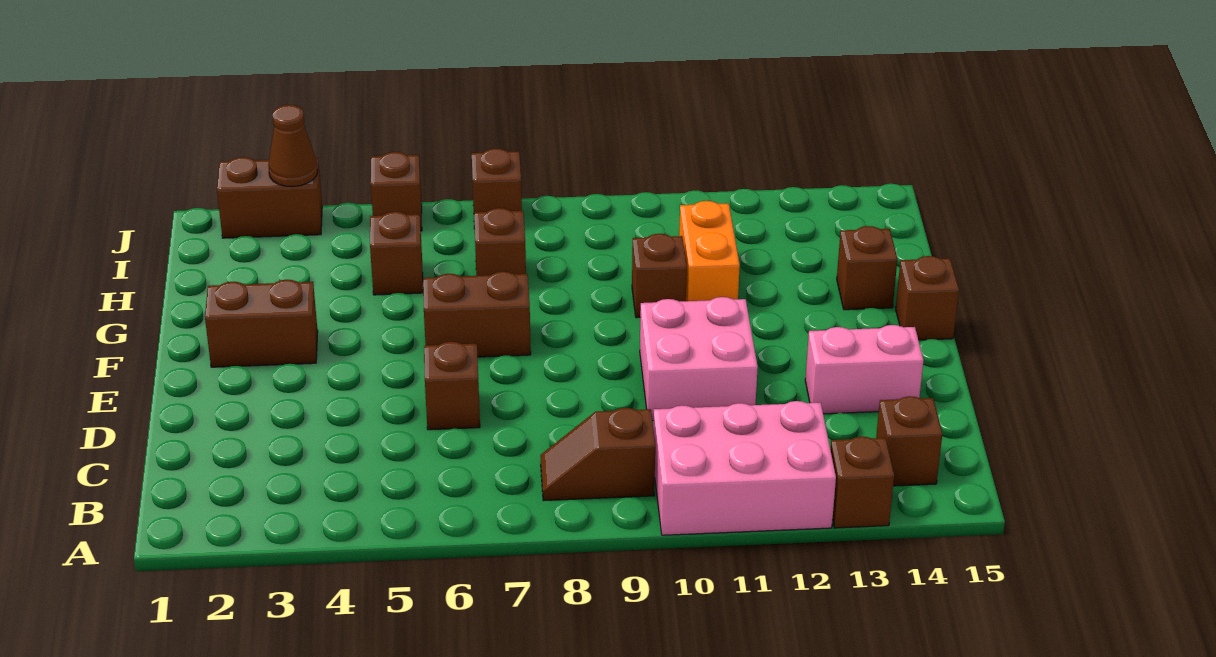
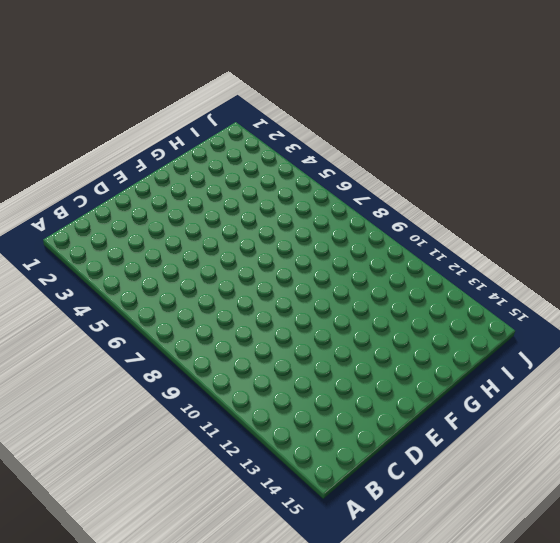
none -> pink 2x3 brick [653,401,836,535]
none -> brown 1x1 brick [830,437,894,528]
none -> brown 1x2 slope [540,408,655,501]

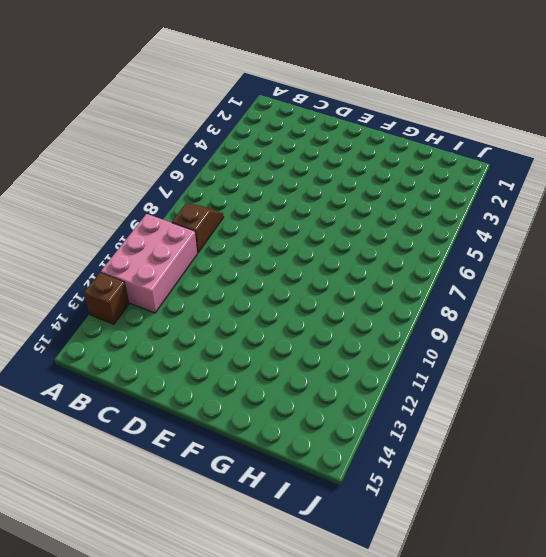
none -> brown 1x1 brick [876,396,942,486]
none -> brown 1x1 brick [424,342,480,430]
none -> pink 2x2 brick [640,297,758,421]

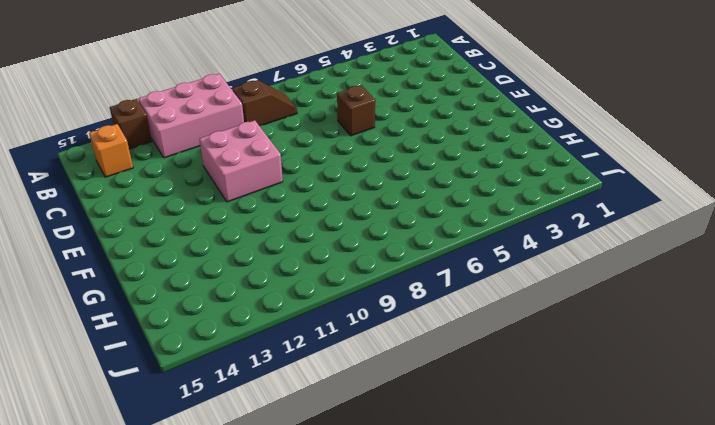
orange 1x1 brick [89,124,133,177] -> brown 1x1 brick [876,396,942,486]
none -> pink 1x2 brick [805,325,924,414]
none -> brown 1x2 brick [205,280,318,367]
none -> brown 1x2 brick [423,272,531,357]

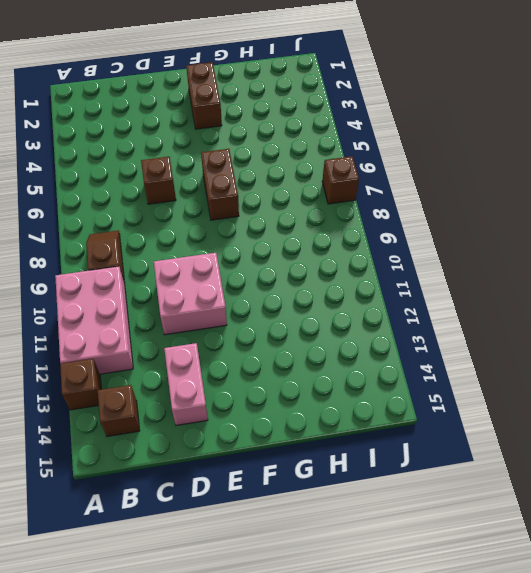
none -> brown 1x1 brick [896,256,959,340]
none -> brown 1x1 brick [632,234,687,318]
none -> orange 1x2 brick [679,201,740,301]

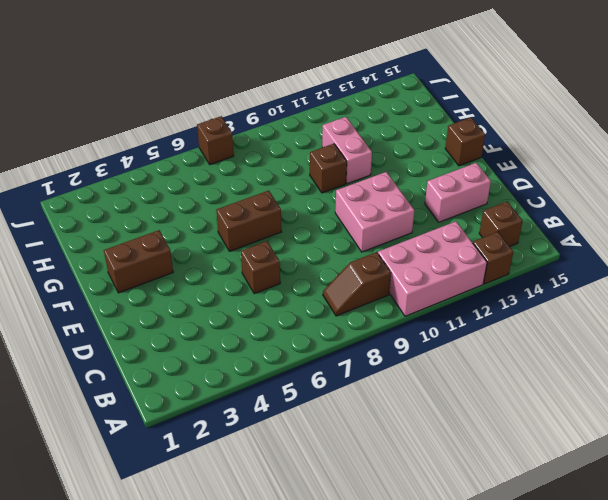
pink 1x2 brick [322,117,372,184] -> orange 1x2 brick [679,201,740,301]
none -> brown 1x1 brick [837,226,897,310]
none -> brown 1x1 brick [370,212,423,295]
none -> brown 1x1 brick [474,208,526,276]

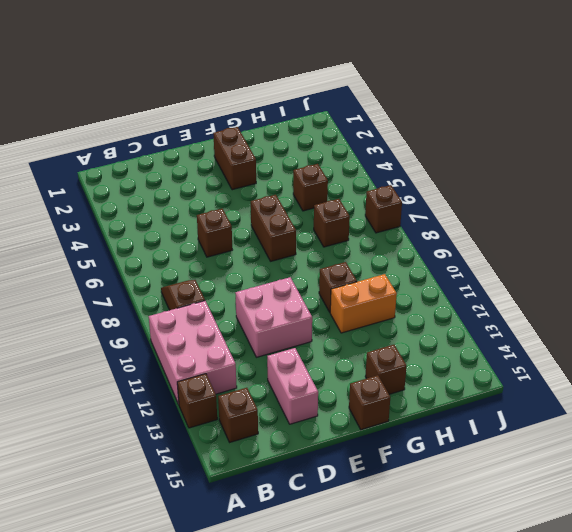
none -> brown 1x2 brick [217,157,322,238]
none -> brown 1x1 brick [371,152,422,231]
none -> brown 1x1 cone [268,105,318,187]

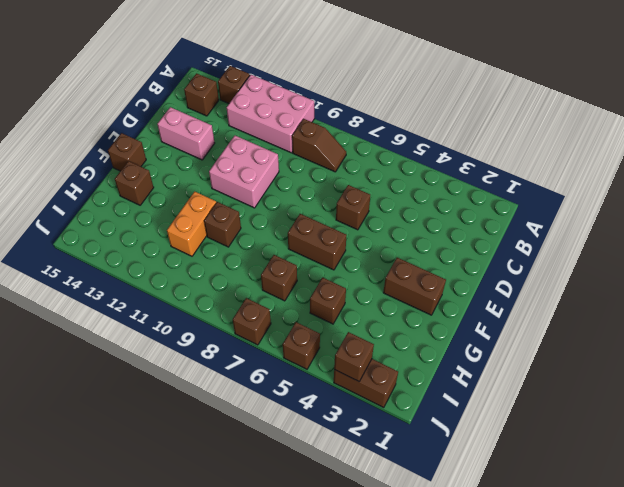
brown 1x1 brick [334,332,374,381] -> brown 1x1 cone [268,105,318,187]

